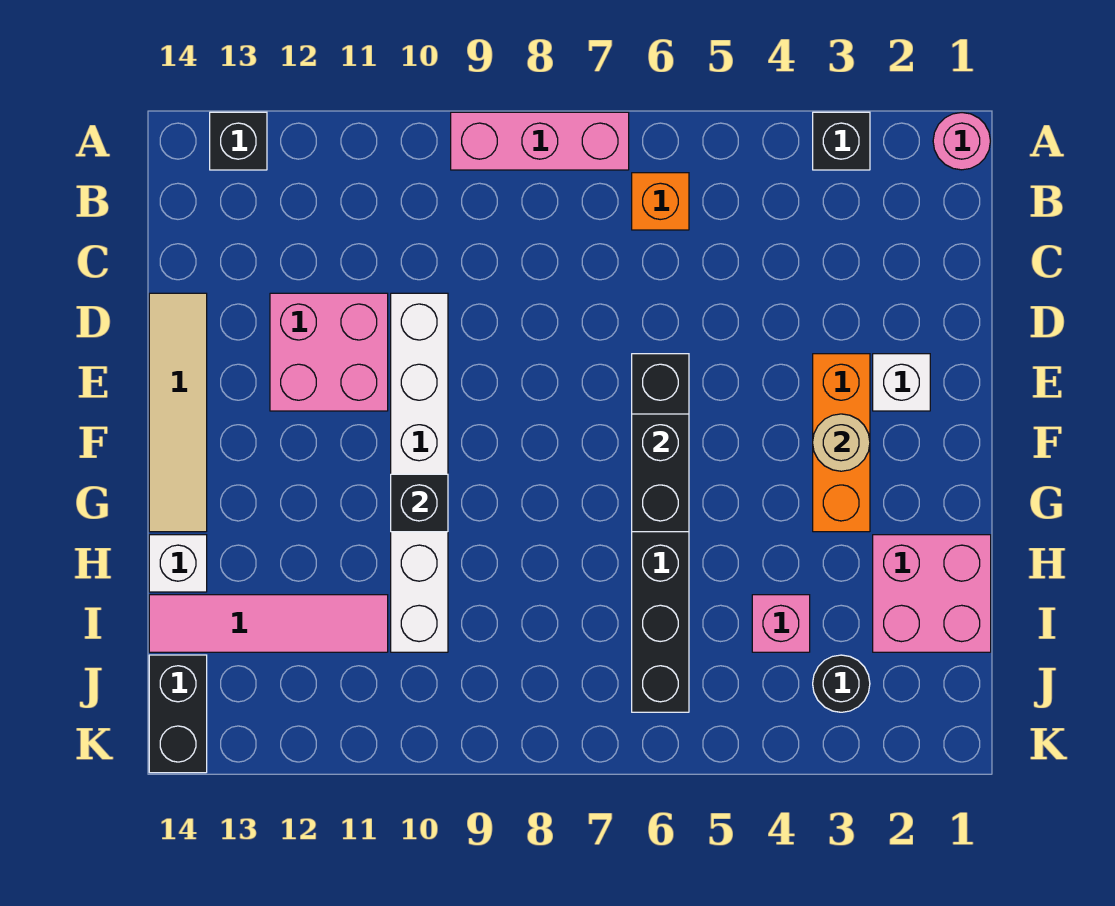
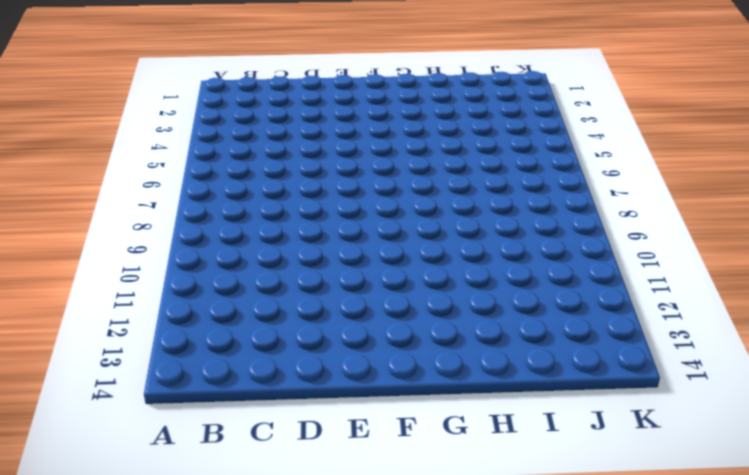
none -> pink 1x1 round brick [933,113,990,170]
none -> black 1x1 brick [813,112,870,170]
none -> pink 1x3 brick [451,112,629,170]

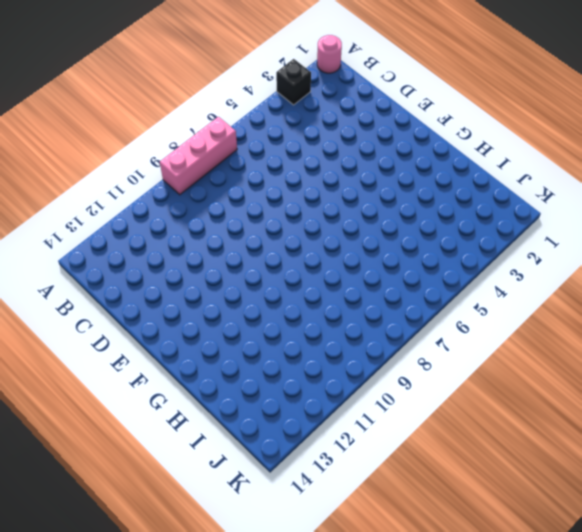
none -> black 1x1 brick [210,112,267,170]
none -> orange 1x1 brick [632,173,689,230]
none -> white 1x6 brick [391,293,448,652]

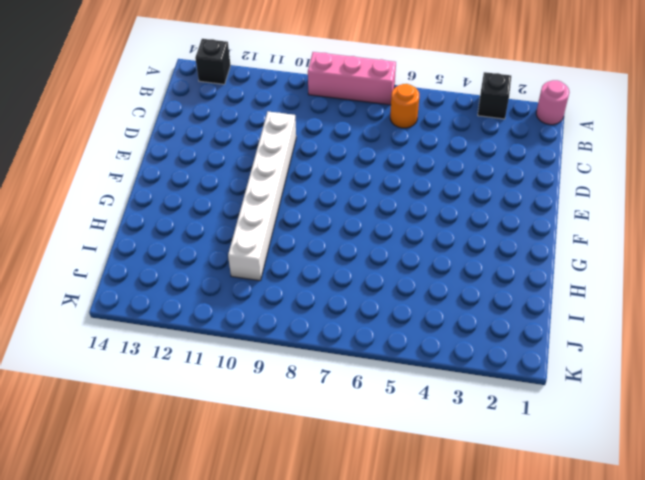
orange 1x1 round brick [390,84,419,128] -> orange 1x1 brick [632,173,689,230]
none -> pink 2x2 brick [270,293,388,411]
none -> tan 1x4 tile [149,293,207,532]
none -> white 1x1 brick [873,354,930,411]

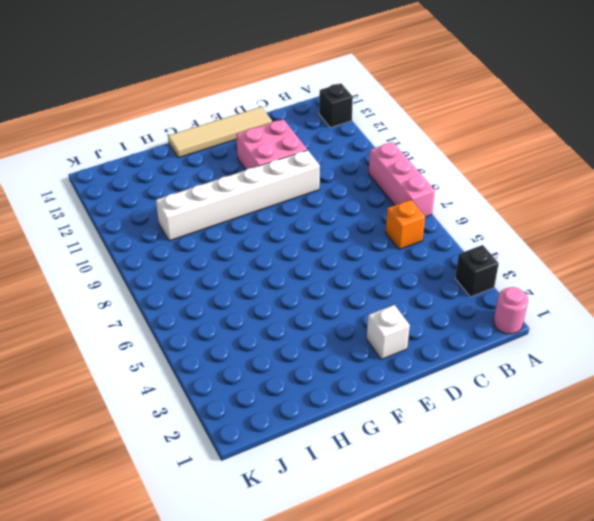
none -> orange 1x3 brick [813,354,870,532]
none -> black 1x6 brick [632,354,689,712]
none -> pink 2x2 brick [873,535,991,652]

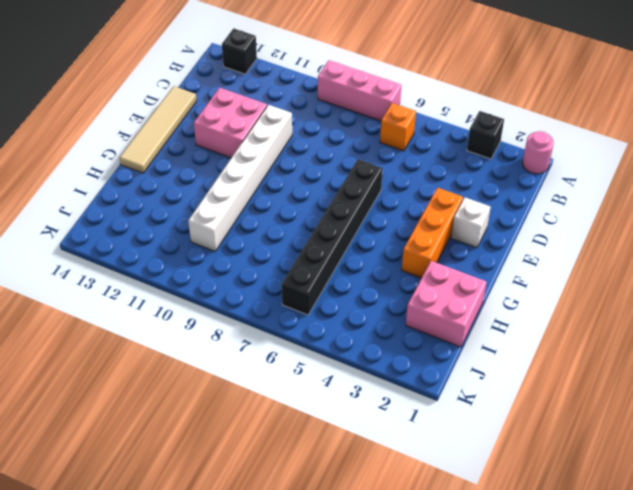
none -> white 1x1 brick [149,535,207,592]
none -> pink 1x1 brick [752,595,810,652]
none -> pink 1x4 tile [149,595,388,652]

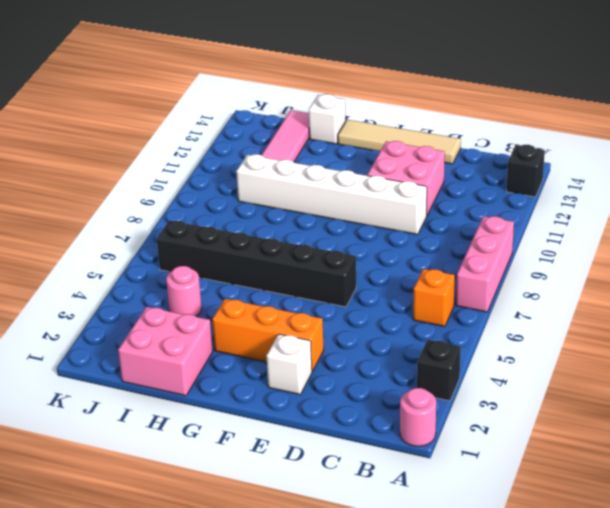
pink 1x1 round brick [166,266,202,316] -> pink 1x1 brick [752,595,810,652]
none -> black 1x1 round brick [813,655,870,712]
none -> black 1x2 brick [149,655,207,773]
none -> tan 1x1 round brick [813,414,870,471]

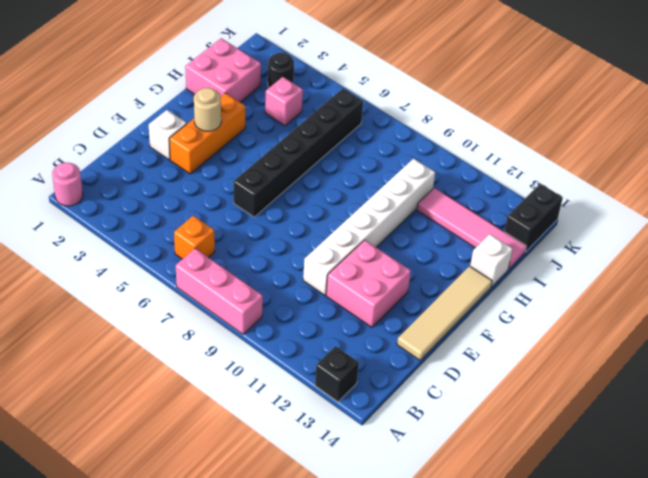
none -> black 1x1 brick [813,112,870,170]
none -> black 1x2 brick [632,414,689,532]
none -> black 1x1 brick [391,474,448,532]

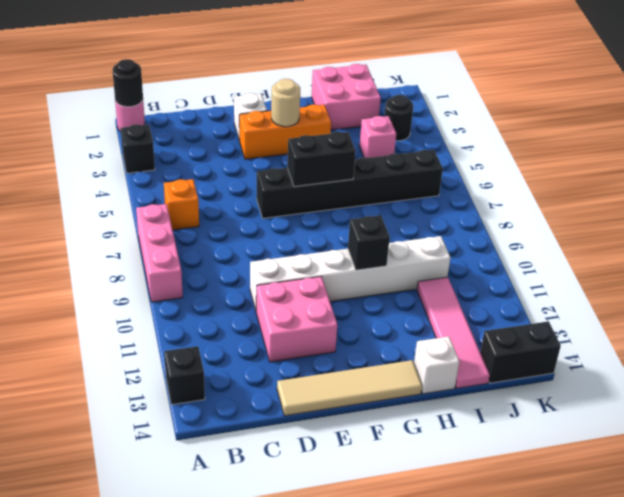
black 1x1 round brick [113,59,143,107] -> none

